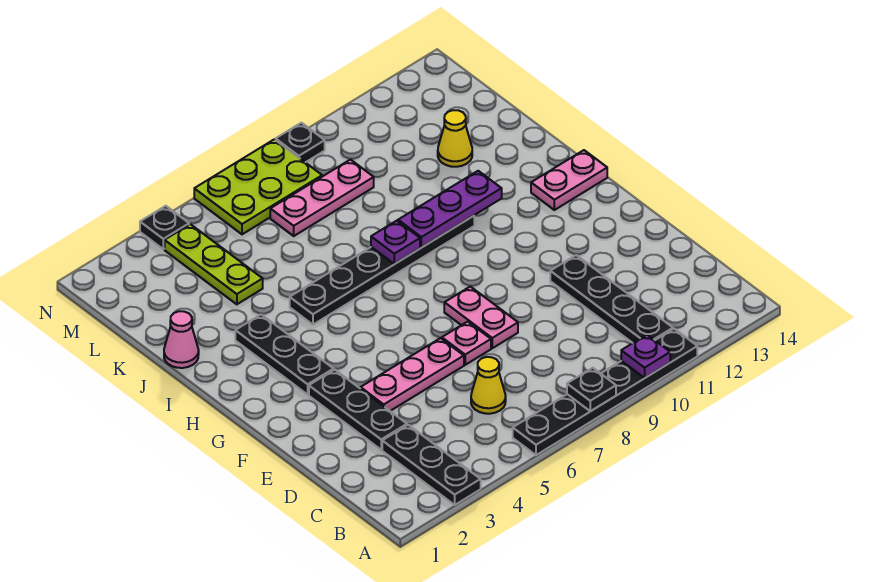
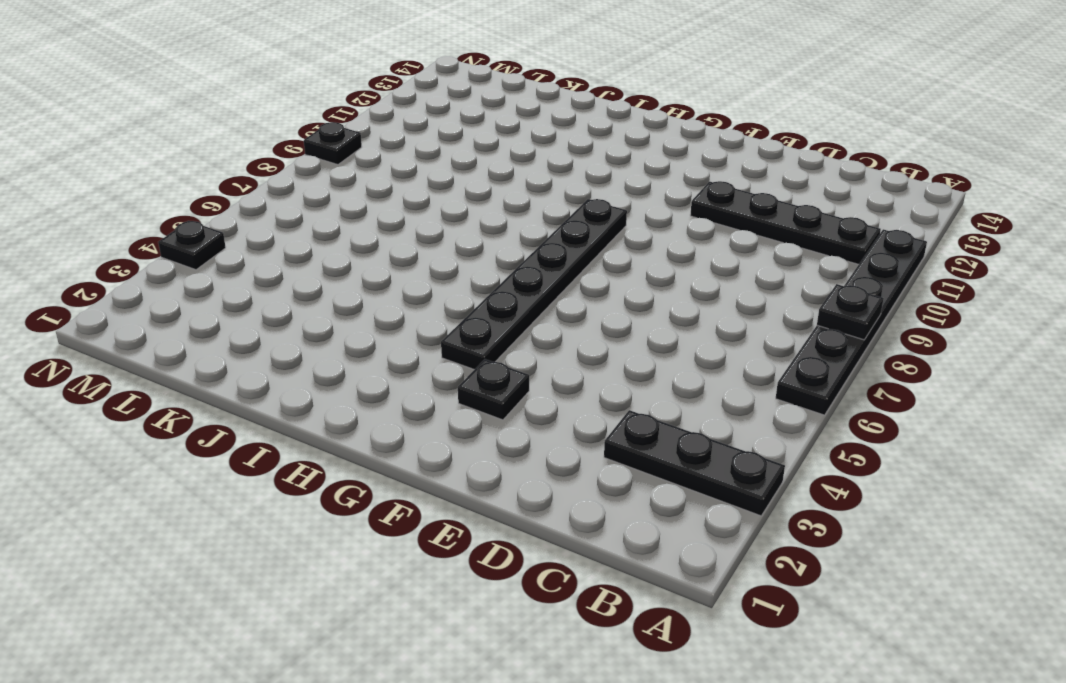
black 1x1 plate [458,359,529,420] -> black 1x3 plate [309,370,407,450]
black 1x6 plate [441,199,627,370] -> black 1x6 plate moved to [290,216,474,324]
none -> yellow 1x1 cone [471,357,506,414]
none -> pink 1x3 plate [360,338,464,411]
none -> pink 1x1 plate [442,322,491,365]

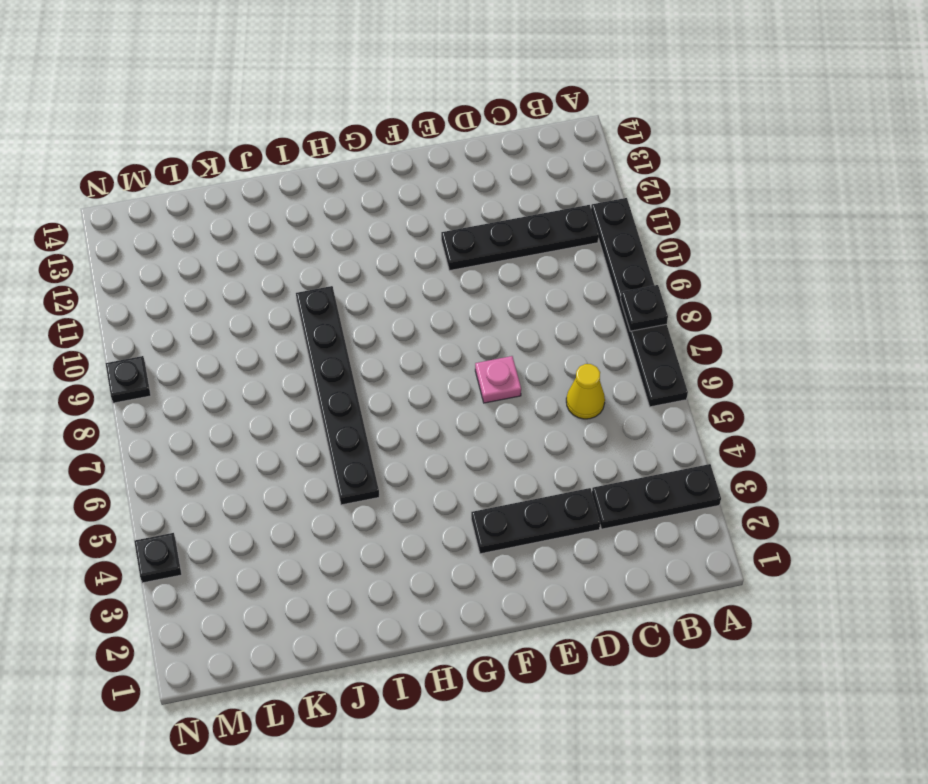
none -> pink 1x3 plate [360,338,464,411]
none -> pink 1x2 plate [444,287,518,348]
none -> black 1x3 plate [235,315,334,394]

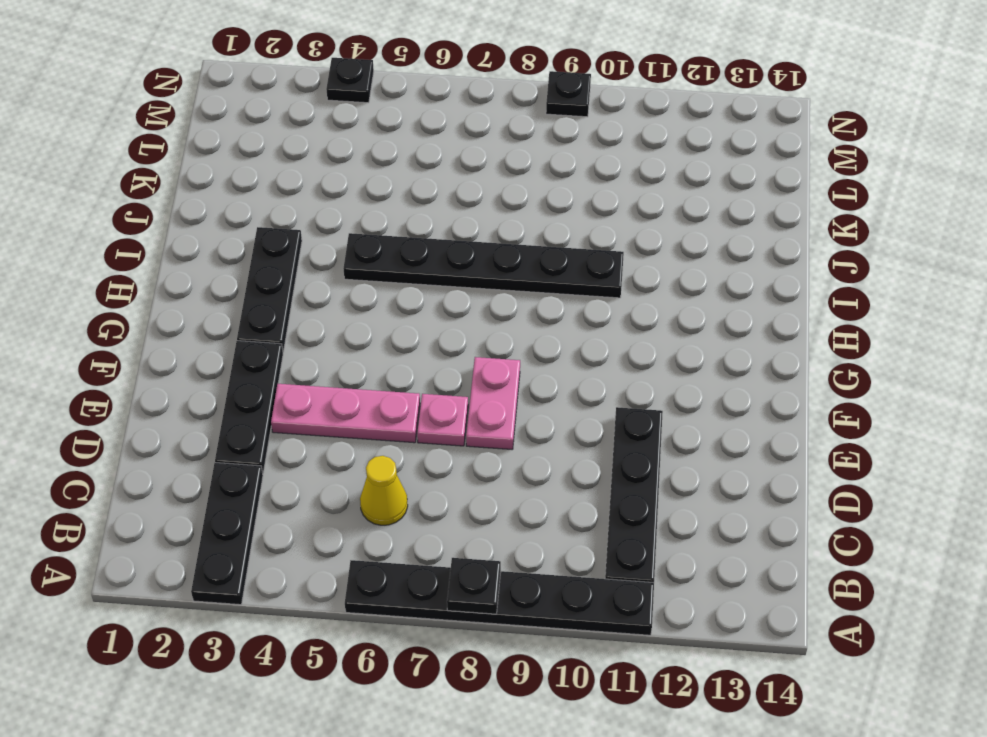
none -> pink 1x2 plate [531,150,607,210]
none -> pink 1x1 cone [164,311,199,368]
none -> lime 1x3 plate [165,224,263,304]

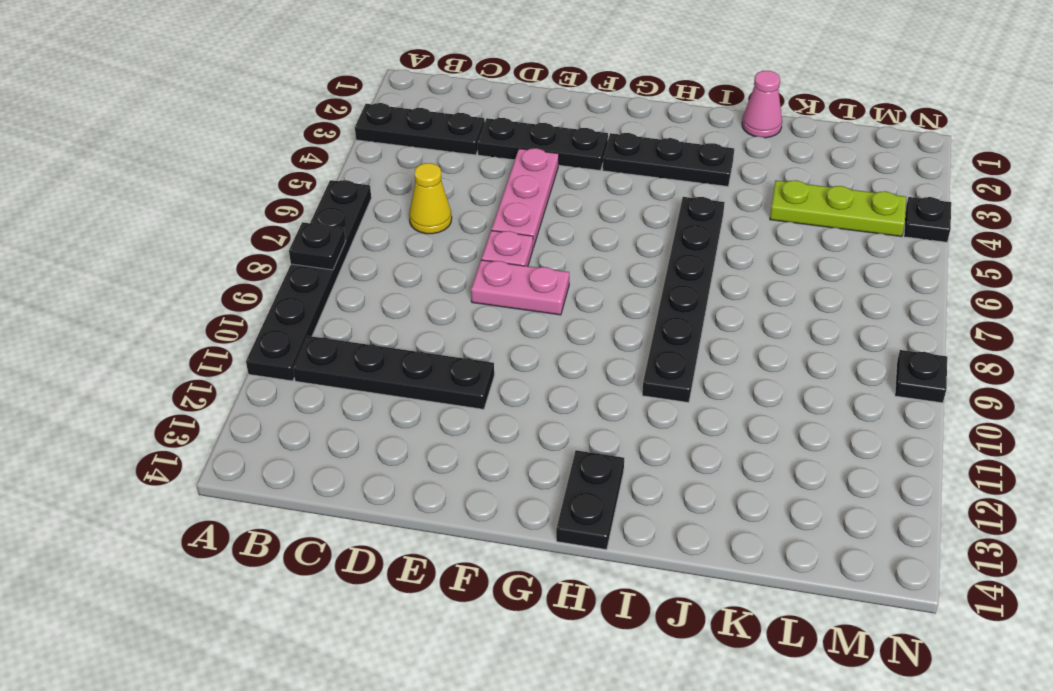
black 1x2 plate [556,450,624,550] -> pink 1x2 plate [531,150,607,210]
none -> yellow 1x1 cone [438,110,472,167]
none -> pink 1x3 plate [270,160,374,236]
none -> lime 2x3 plate [194,139,322,234]

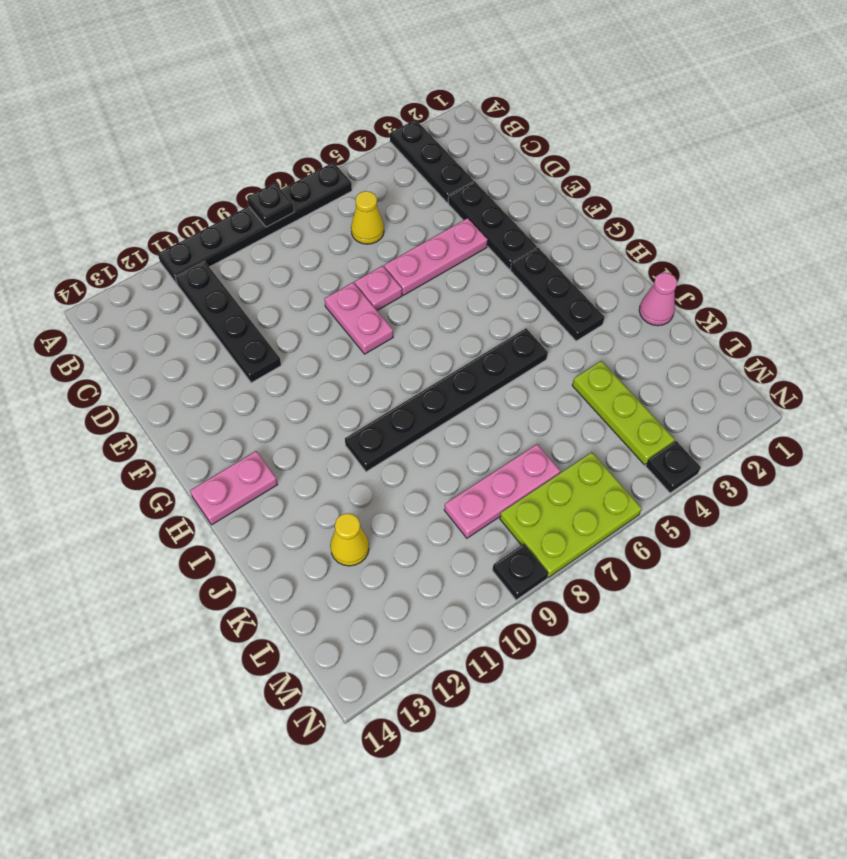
none -> purple 1x1 plate [621,335,670,378]
none -> purple 1x1 plate [371,221,420,264]
none -> purple 1x3 plate [398,171,502,247]

